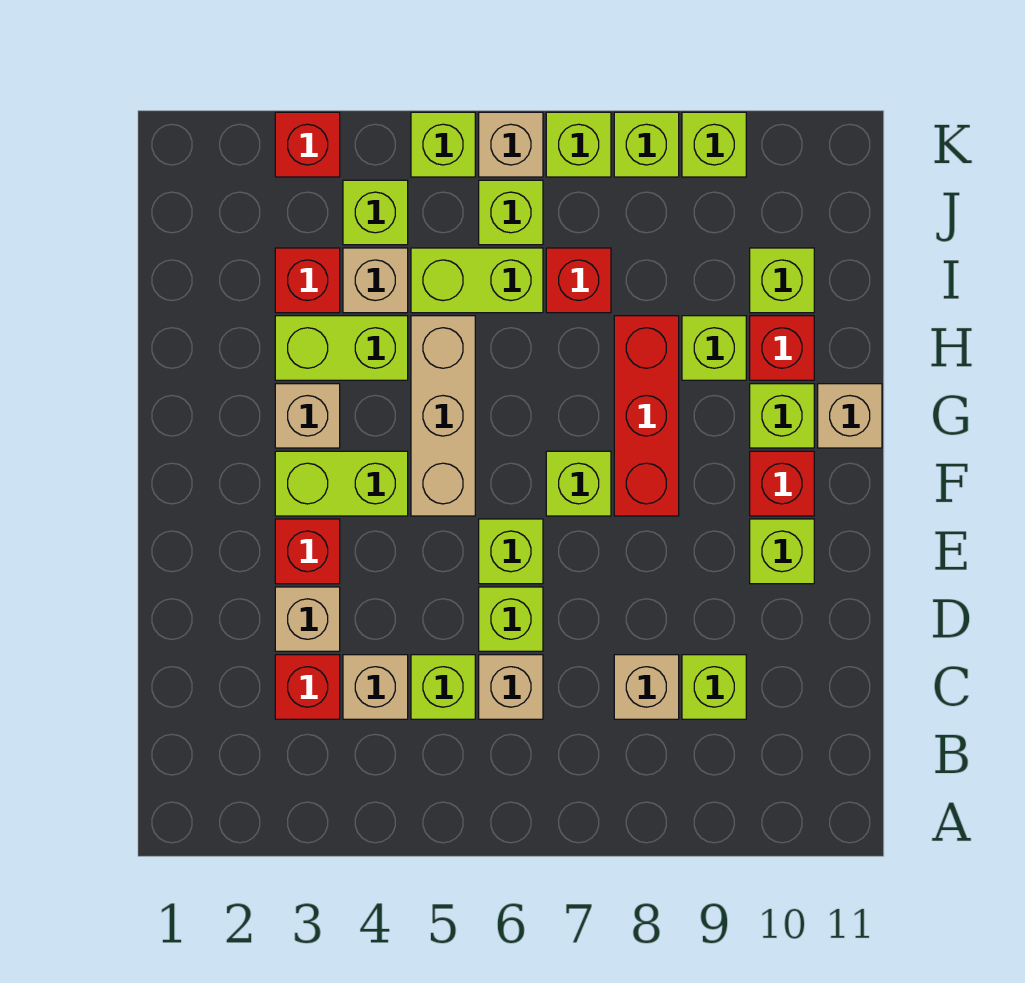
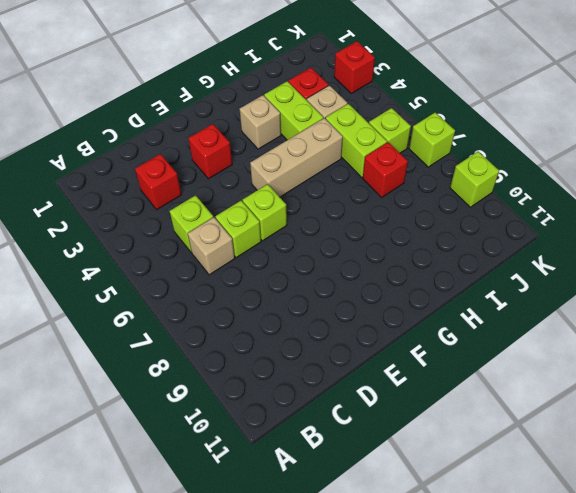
none -> tan 1x1 brick [343,655,408,719]
none -> tan 1x1 brick [614,655,679,719]
none -> lime 1x1 brick [682,655,746,719]
none -> tan 1x1 brick [275,587,340,651]

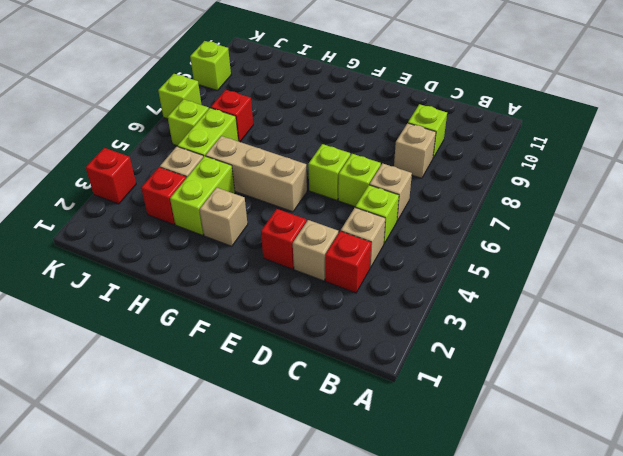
none -> lime 1x1 brick [750,519,814,584]
none -> lime 1x2 brick [275,451,408,516]
none -> lime 1x1 brick [546,451,611,516]
none -> red 1x3 brick [614,316,679,516]

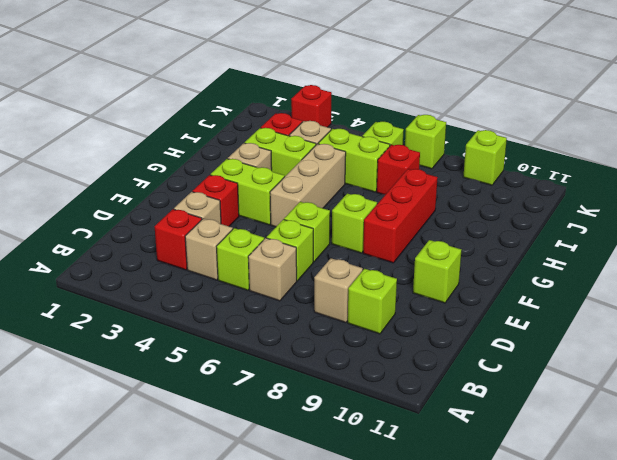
none -> red 1x1 brick [750,451,814,516]
none -> lime 1x1 brick [750,384,814,448]
none -> tan 1x1 brick [818,384,882,448]
none -> lime 1x1 brick [682,316,746,380]

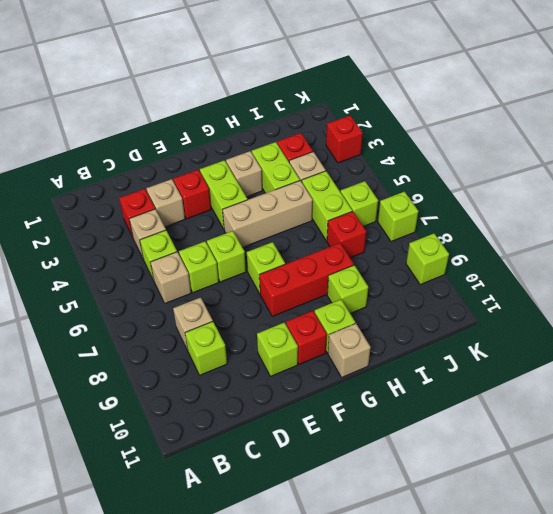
none -> red 1x1 brick [750,316,814,380]
none -> lime 1x1 brick [750,248,814,313]
none -> lime 1x1 brick [343,180,408,245]
none -> lime 1x1 brick [411,112,475,177]

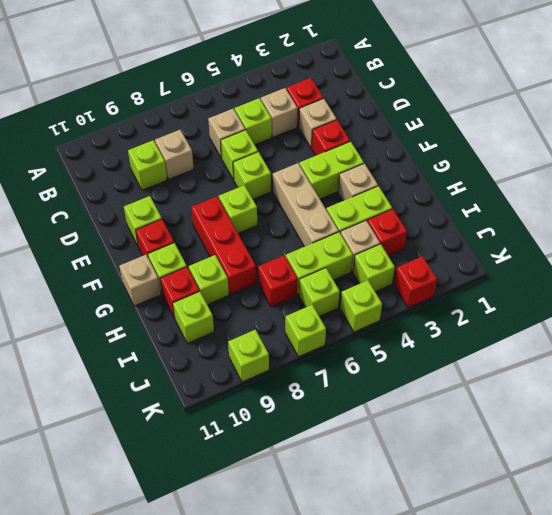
none -> tan 1x1 brick [479,112,543,177]
none -> lime 1x1 brick [614,112,679,177]

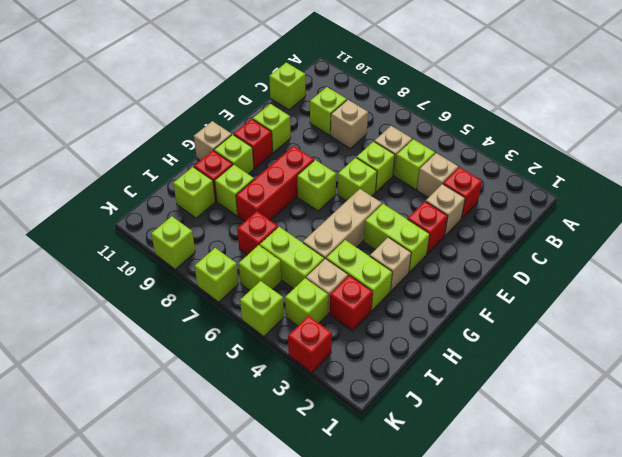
lime 1x1 brick [269,62,306,110] -> lime 1x1 brick moved to [614,112,679,177]
none -> tan 1x1 brick [479,112,543,177]

